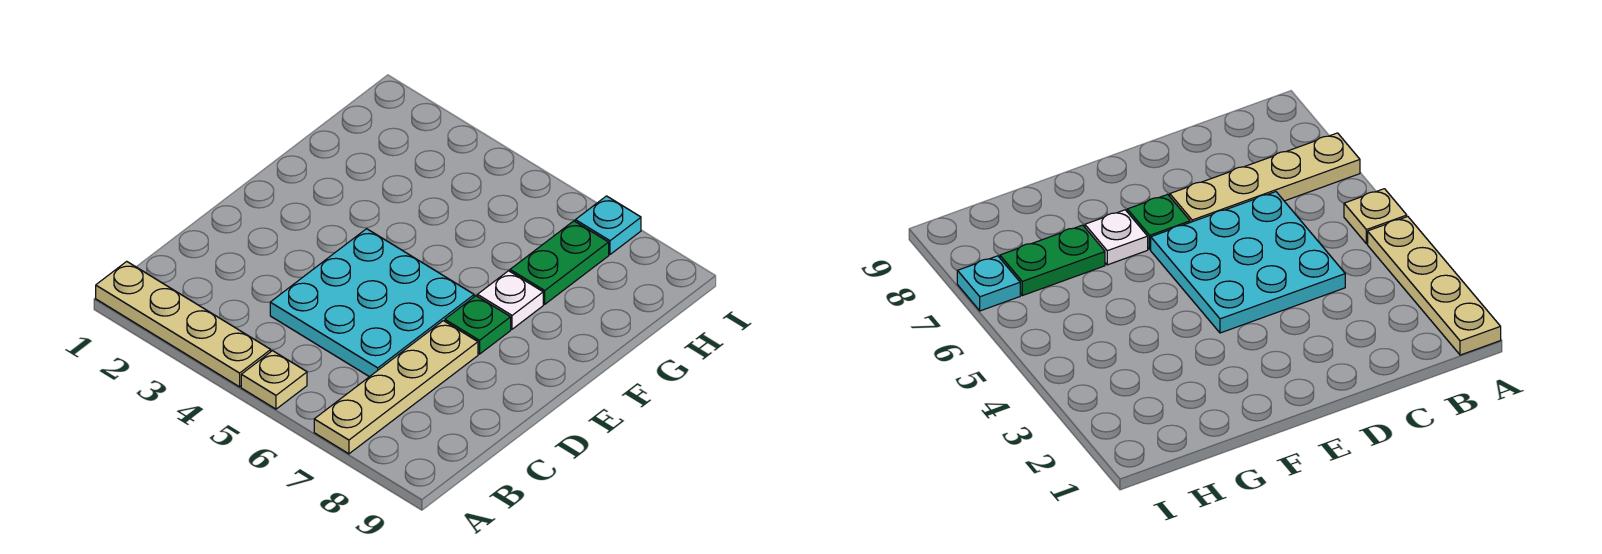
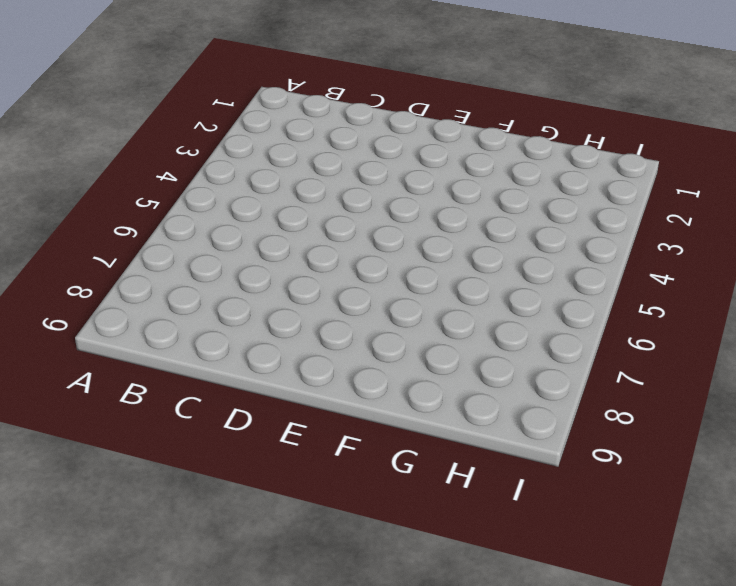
none -> tan 1x4 plate [96,261,271,387]
none -> tan 1x1 plate [241,351,307,409]

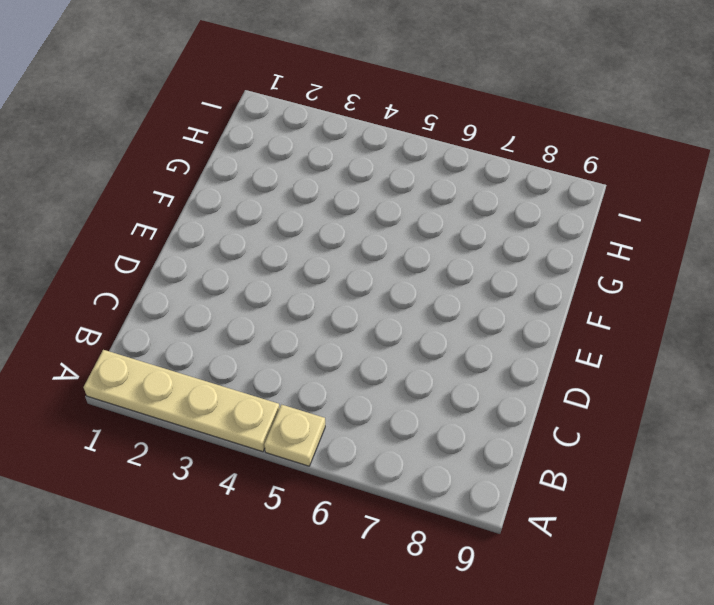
none -> tan 1x4 plate [314,321,478,454]
none -> cyan 3x3 plate [270,229,474,377]

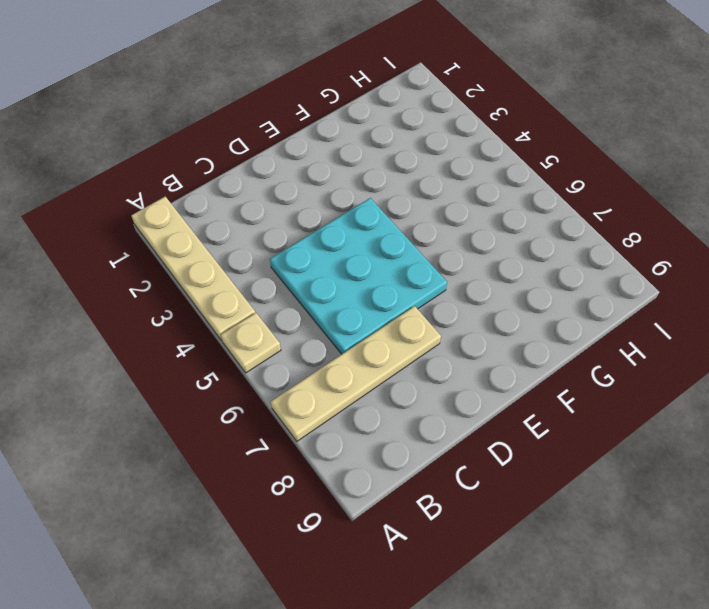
none -> green 1x1 plate [445,296,511,354]
none -> white 1x1 plate [477,271,543,329]

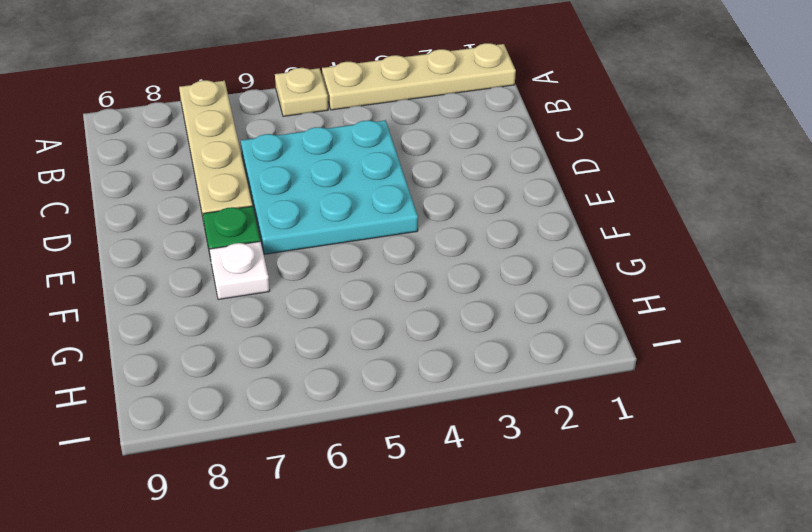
none -> green 1x2 plate [510,221,609,304]
none -> cyan 1x1 plate [575,196,641,254]

